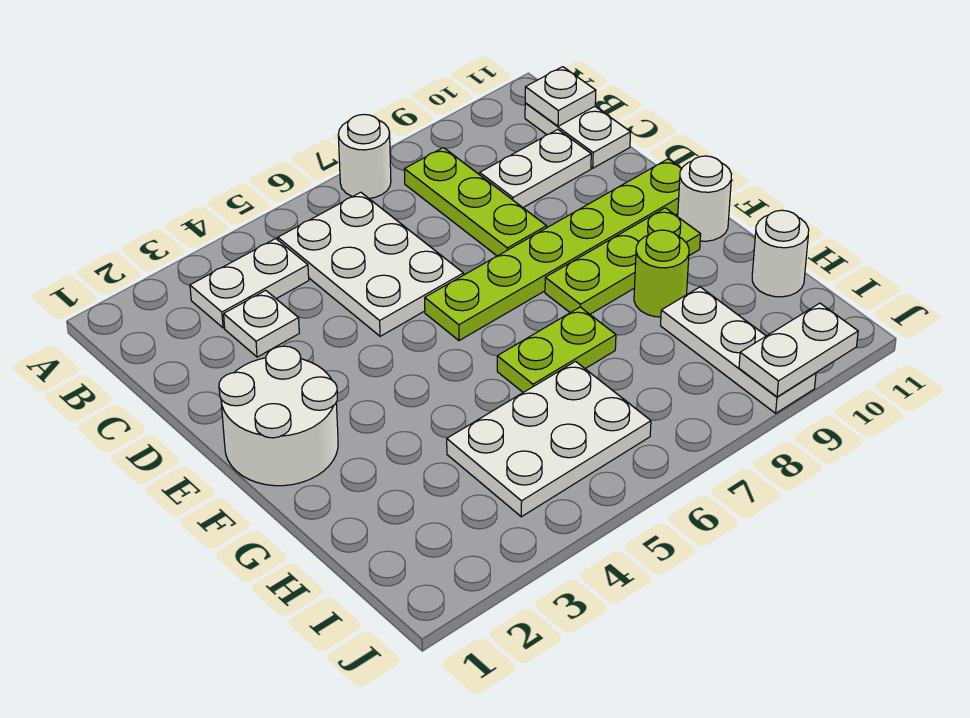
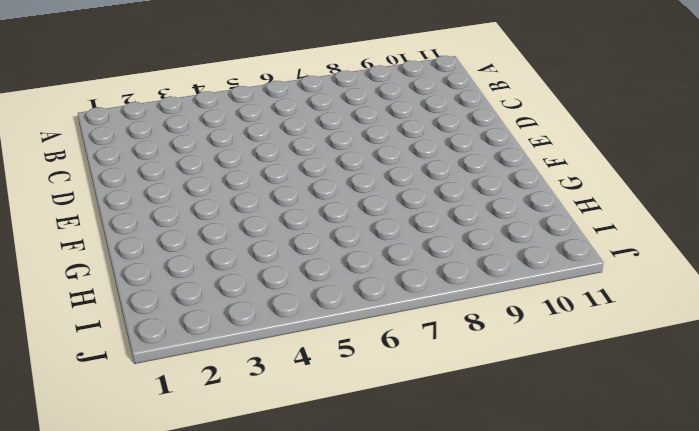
none -> white 1x1 round brick [338,114,391,198]
none -> white 1x2 plate [190,239,309,328]
none -> white 2x3 plate [278,192,463,336]

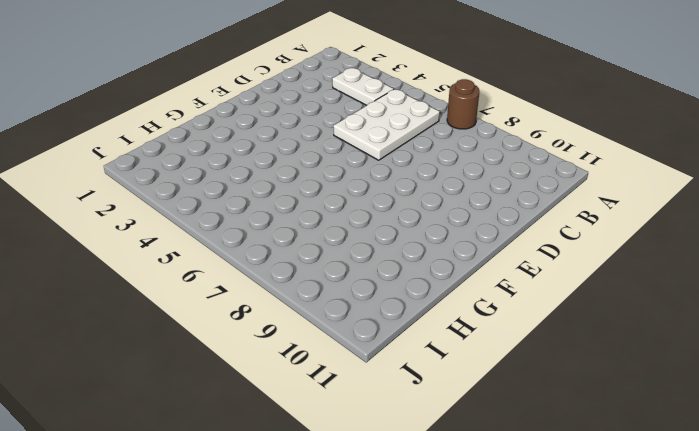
brown 1x1 round brick [447,79,479,129] -> white 1x1 round brick [338,114,391,198]
none -> lime 1x3 plate [404,148,547,256]
none -> white 1x2 plate [525,103,631,168]
none -> white 1x1 plate [224,290,299,357]

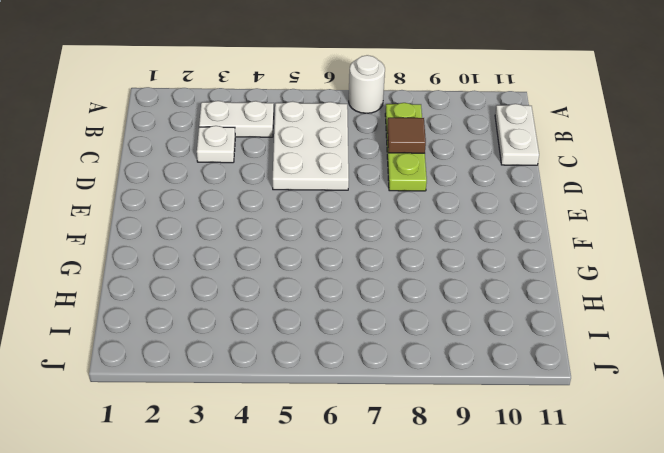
brown 1x1 tile [387,118,426,153] -> none
none -> white 1x2 plate [480,129,591,207]
none -> white 2x2 round brick [219,346,338,486]
none -> lime 1x6 plate [425,159,682,341]

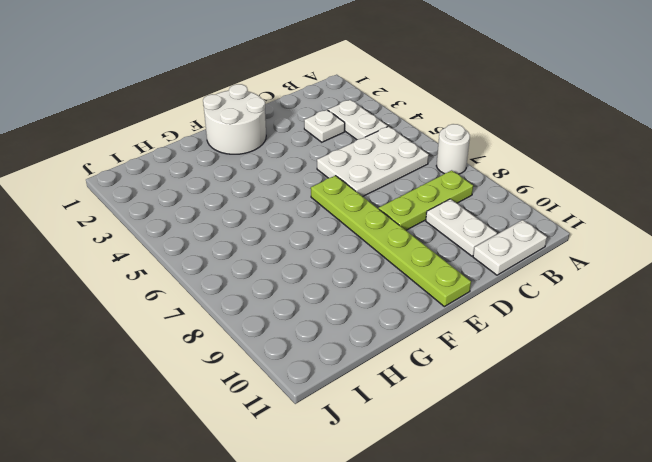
none -> lime 1x3 plate [545,208,701,314]
none -> white 1x1 round brick [678,156,732,241]
none -> lime 1x2 plate [497,307,616,393]

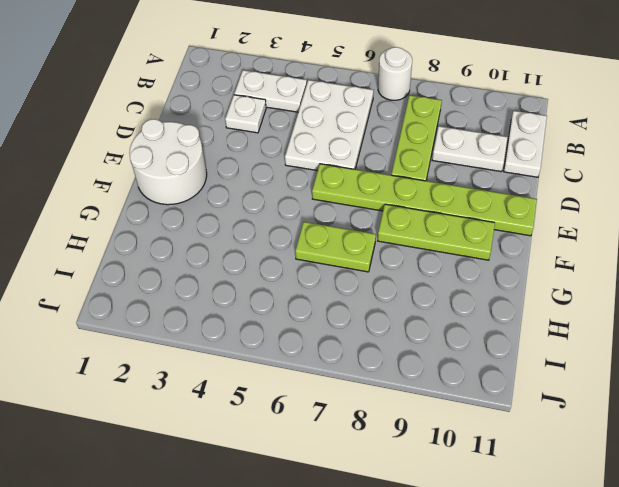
none -> white 1x1 round brick [678,156,732,241]
none -> lime 1x1 round brick [634,230,689,317]
none -> white 2x3 plate [447,361,651,517]

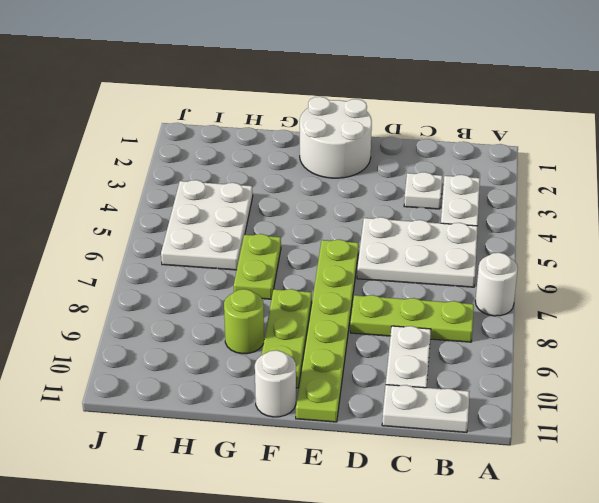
none -> white 1x3 plate [661,287,816,413]
none -> white 1x1 round brick [752,210,809,297]
none -> white 1x1 plate [525,67,596,126]

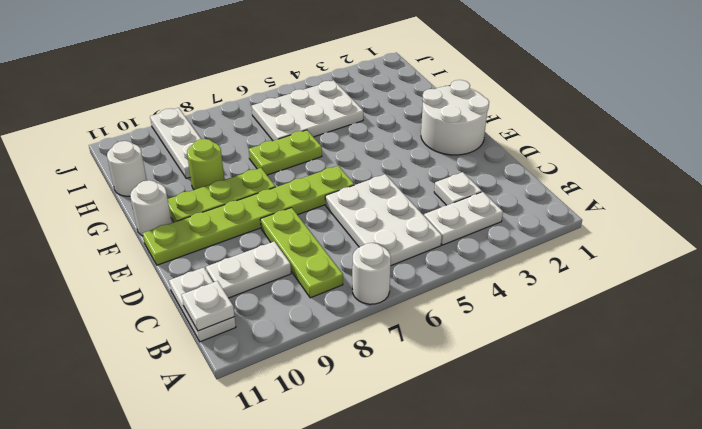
none -> white 1x2 plate [739,303,858,397]

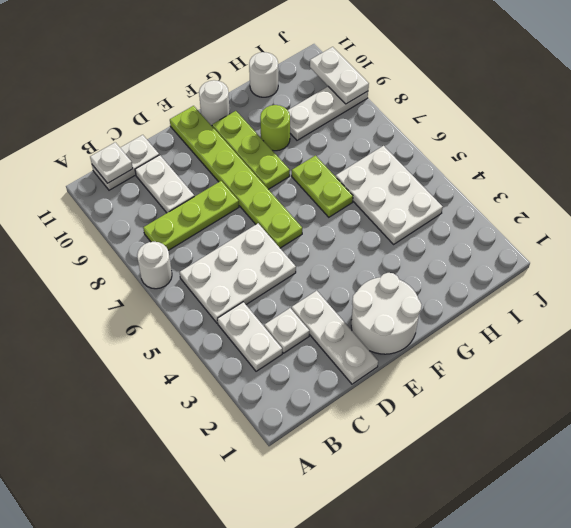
white 1x3 plate [291,291,378,384] -> none

